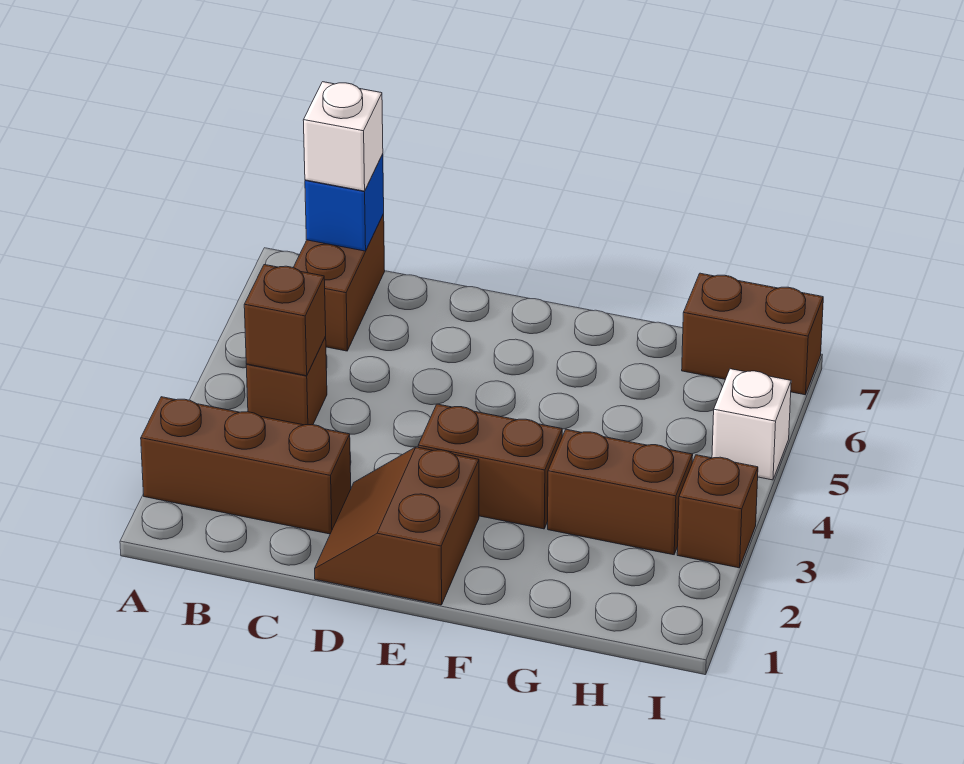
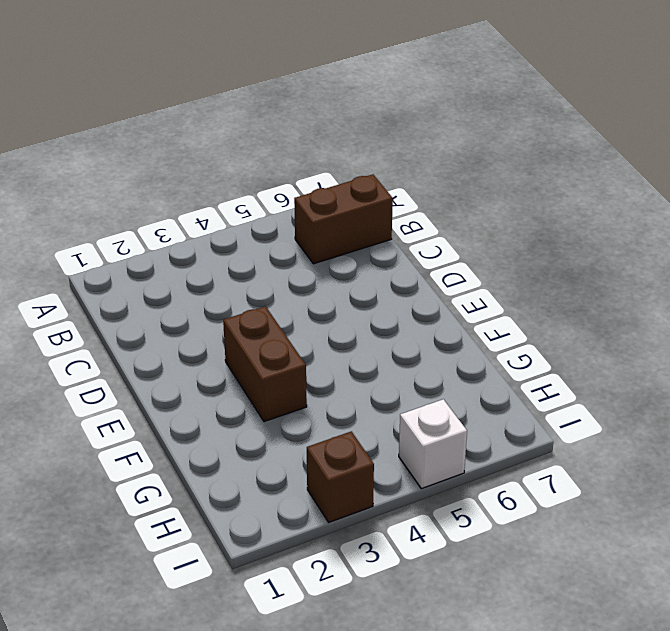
none -> brown 1x3 brick [141,397,351,534]
none -> brown 1x1 brick [246,337,327,425]
none -> brown 2x2 slope [315,447,479,605]

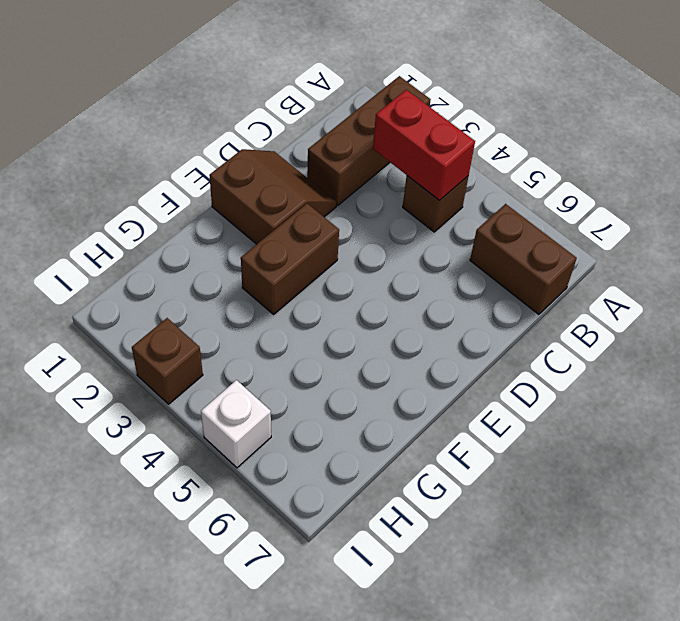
red 1x2 brick [373,90,475,201] -> brown 1x1 brick [244,265,326,376]
none -> brown 1x2 brick [548,429,693,555]
none -> brown 1x2 brick [682,273,823,395]
none -> blue 1x1 brick [305,154,384,251]

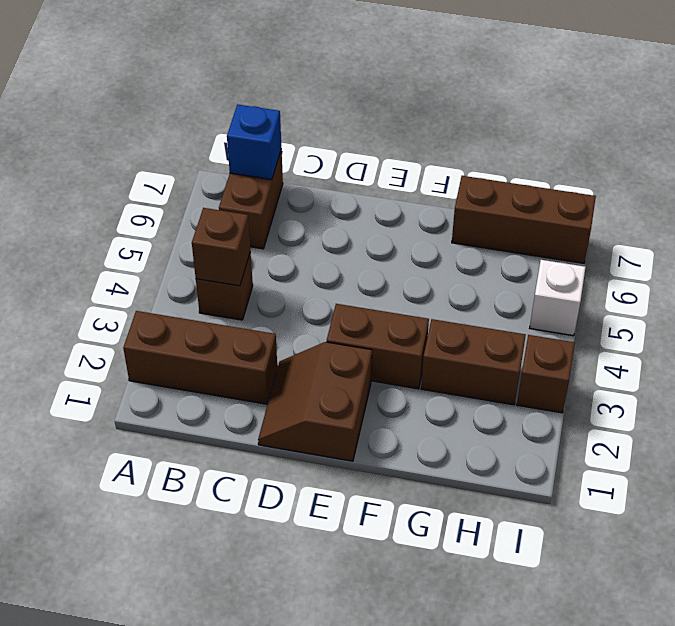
brown 1x3 brick [452,176,596,263] -> brown 1x2 brick [682,273,823,395]
none -> white 1x1 brick [303,82,383,191]

